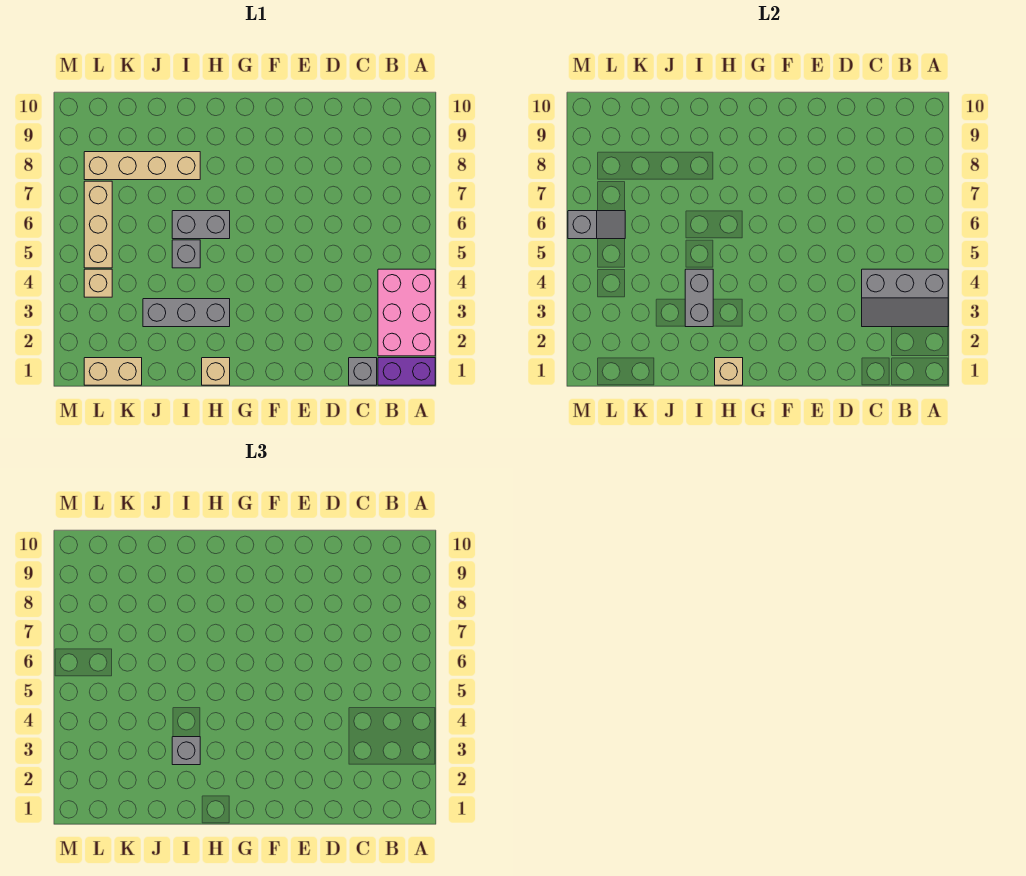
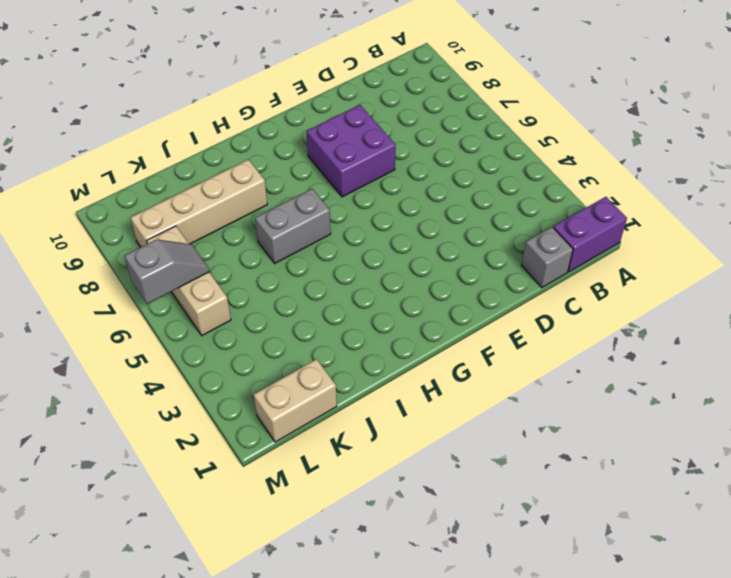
purple 2x2 brick [307,105,396,197] -> none
none -> pink 2x3 brick [378,269,435,356]
none -> tan 1x1 brick [202,358,230,385]
none -> grey 1x3 brick [143,299,230,327]

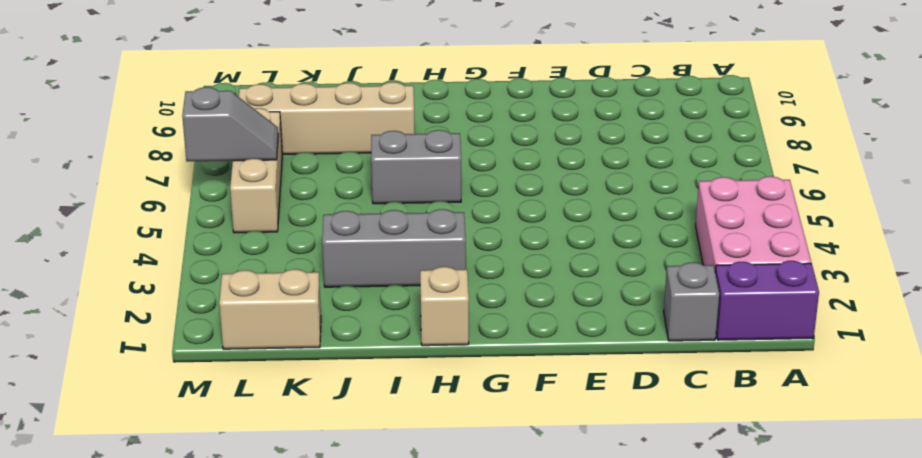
none -> grey 1x1 brick [172,240,200,268]
none -> tan 1x1 brick [84,269,112,297]
none -> grey 2x3 slope [862,269,948,327]

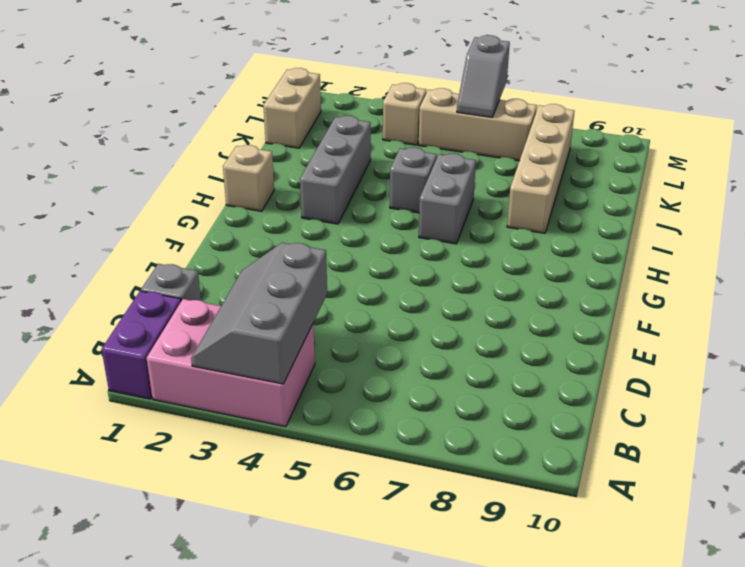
none -> tan 1x1 brick [715,358,743,385]
none -> grey 1x2 brick [685,269,713,327]
none -> grey 1x1 brick [172,737,200,765]

